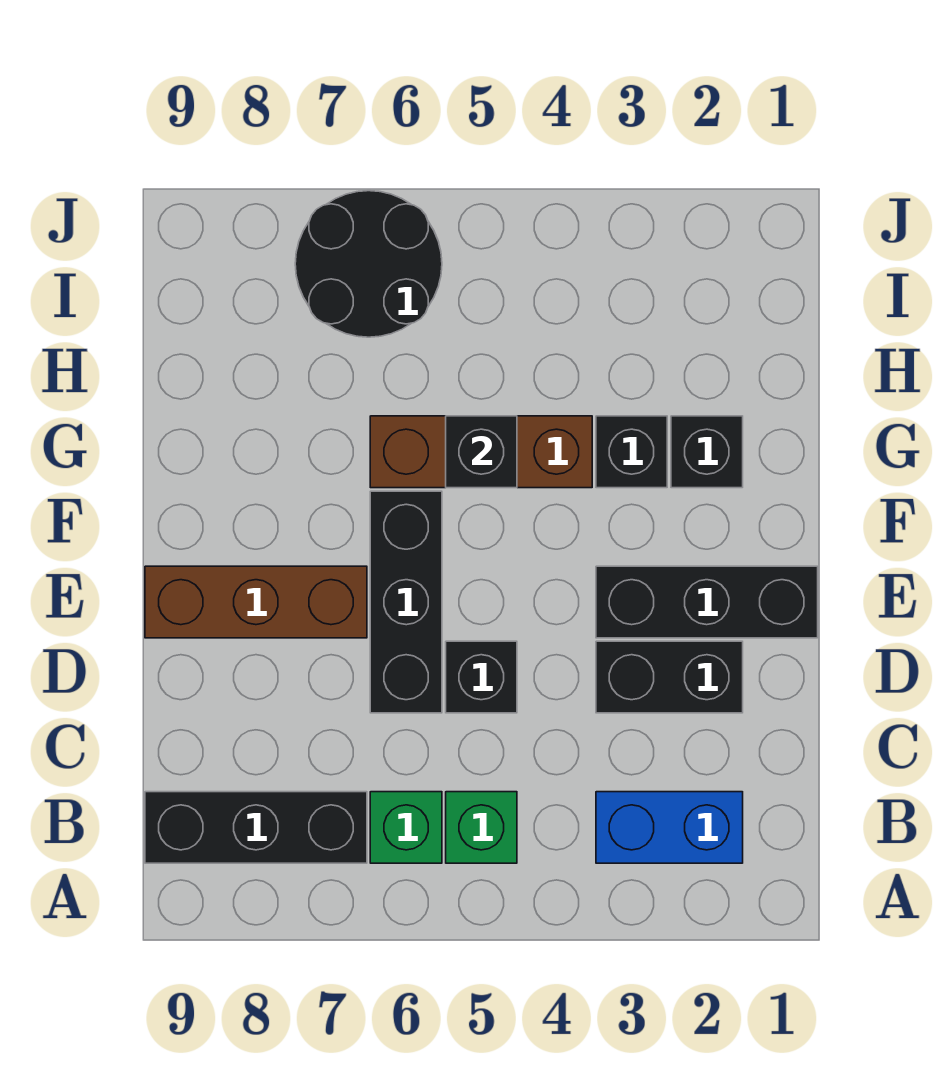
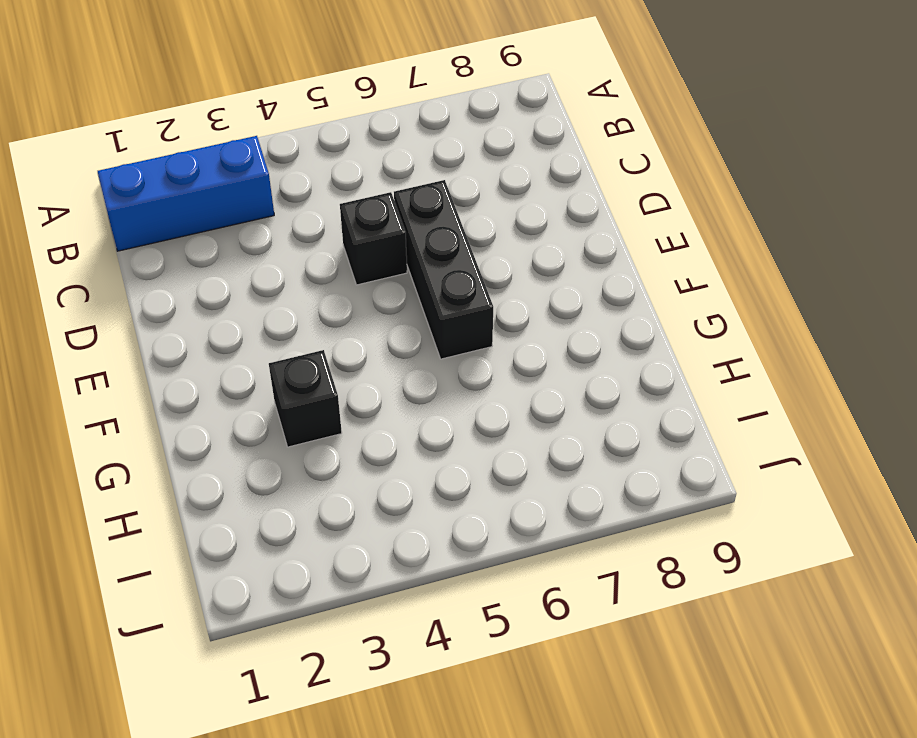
blue 1x3 brick [98,136,274,251] -> blue 1x2 brick [596,792,743,863]
none -> green 1x1 brick [446,792,517,863]
none -> green 1x1 brick [370,792,442,863]
none -> black 1x3 brick [145,792,367,863]

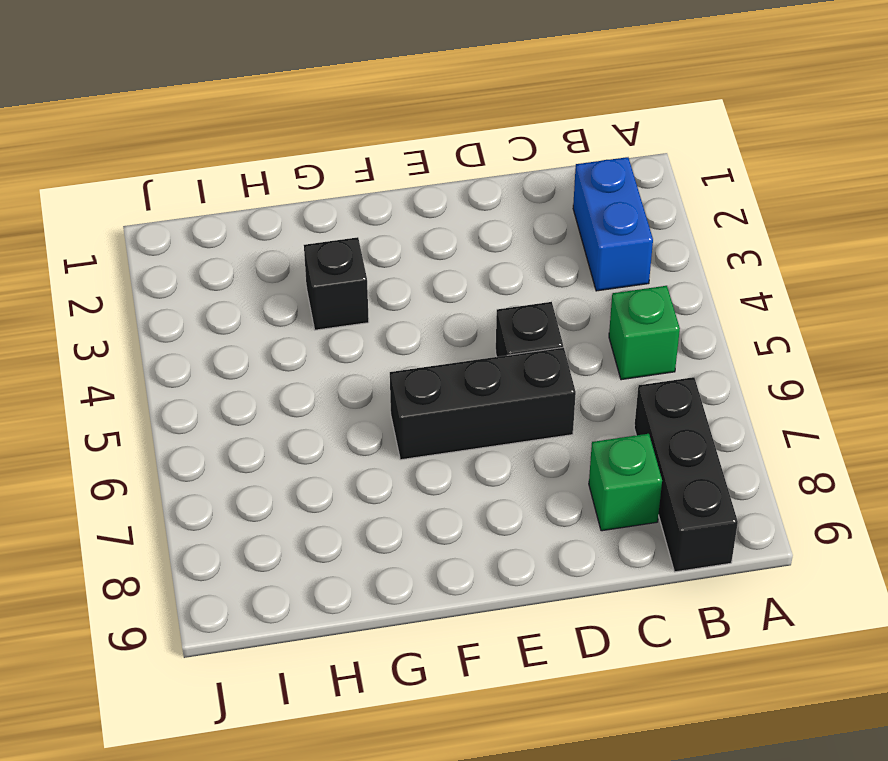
green 1x1 brick [589,434,662,531] -> green 1x1 brick moved to [370,792,442,863]
none -> black 1x2 brick [596,641,743,713]
none -> black 1x3 brick [596,566,818,638]
none -> brown 1x3 brick [145,566,367,638]

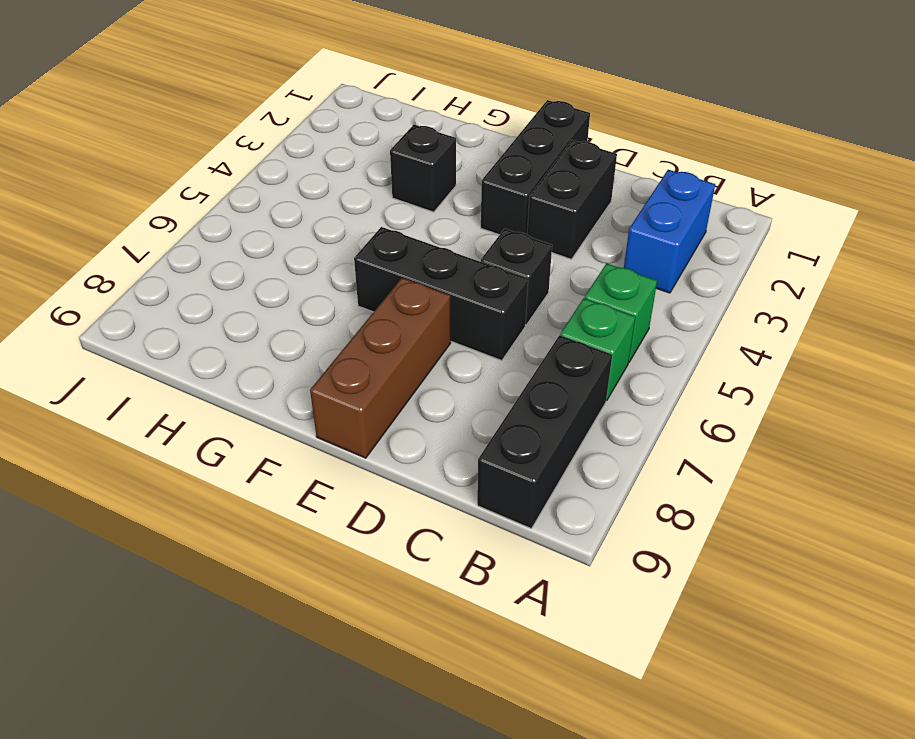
none -> black 1x1 brick [671,416,743,488]
none -> brown 1x3 brick [370,416,592,488]
none -> black 2x2 round brick [295,191,442,337]

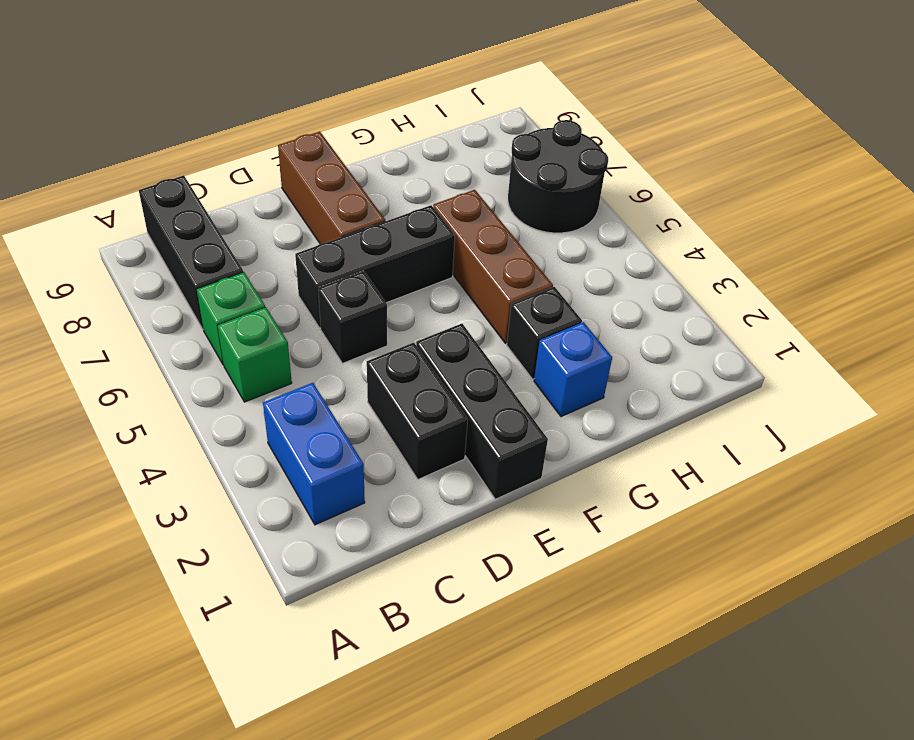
blue 1x1 brick [534,322,612,417] -> black 1x1 brick [671,416,743,488]
none -> black 1x1 brick [446,416,517,488]

